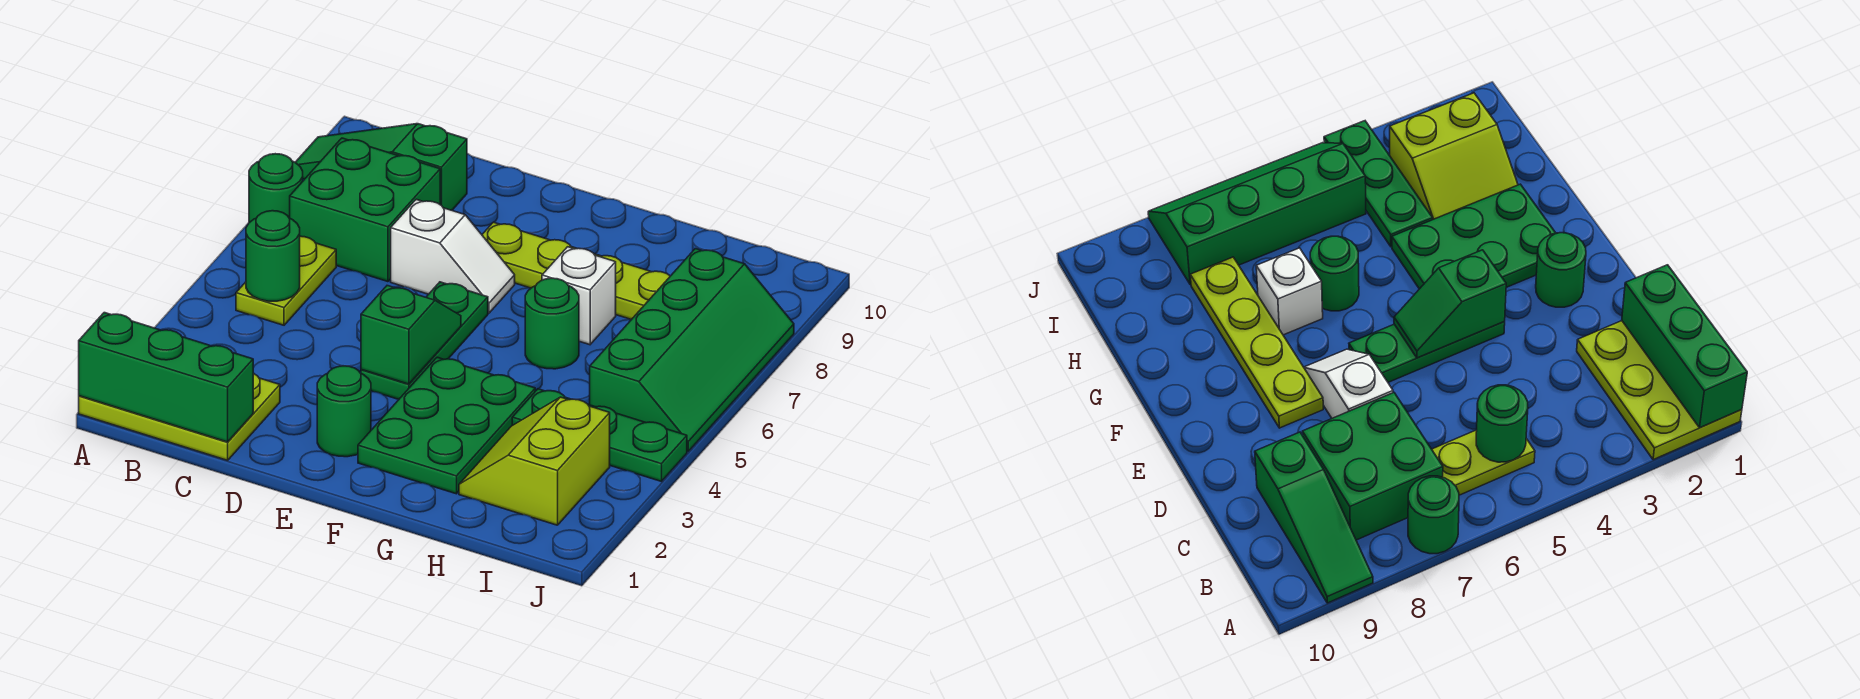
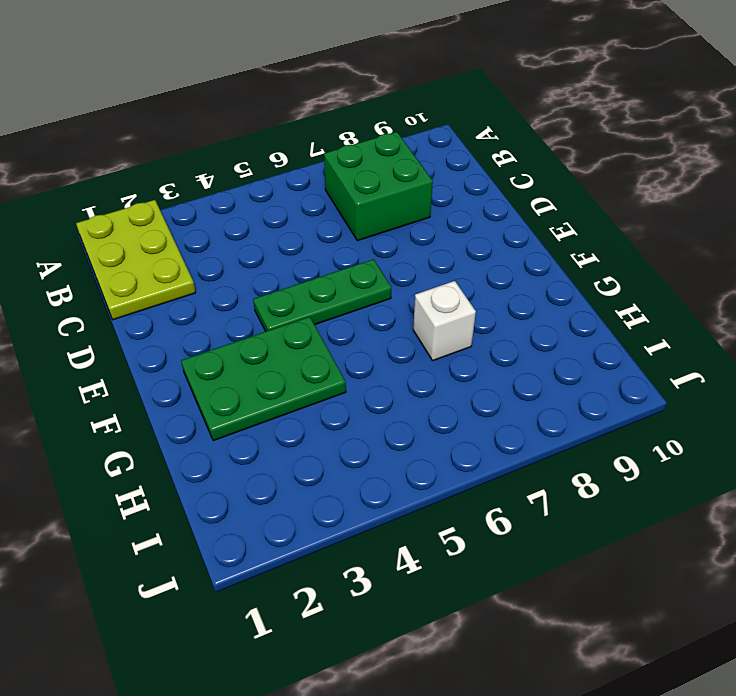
none -> green 1x1 round brick [249,154,303,223]
none -> green 1x3 slope [295,124,467,210]
none -> lime 1x2 plate [236,236,336,325]

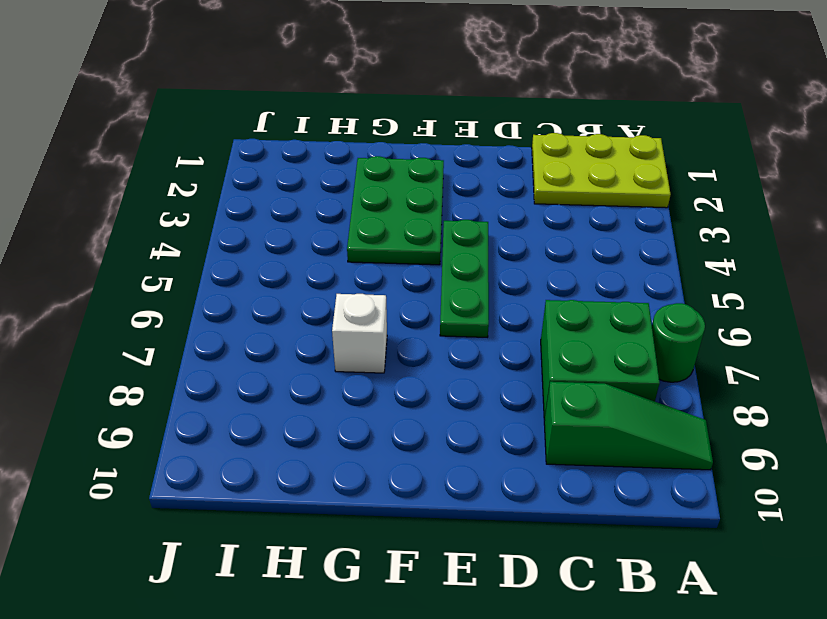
none -> lime 1x2 plate [236,236,336,325]
none -> white 1x2 slope [391,199,515,313]
none -> green 1x1 round brick [317,366,371,457]

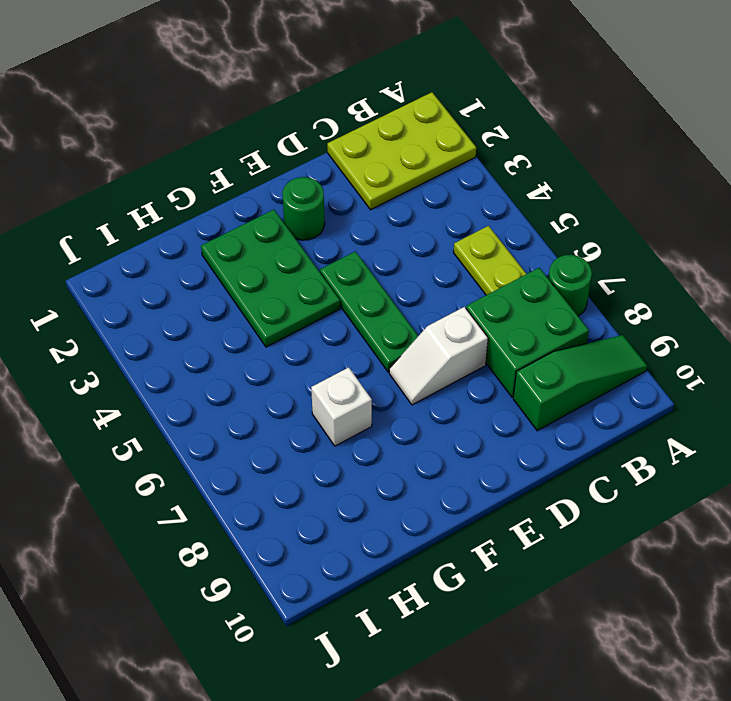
none -> lime 1x4 plate [482,222,670,320]
none -> green 1x1 round brick [525,278,579,369]
none -> lime 2x2 slope [459,397,610,525]

